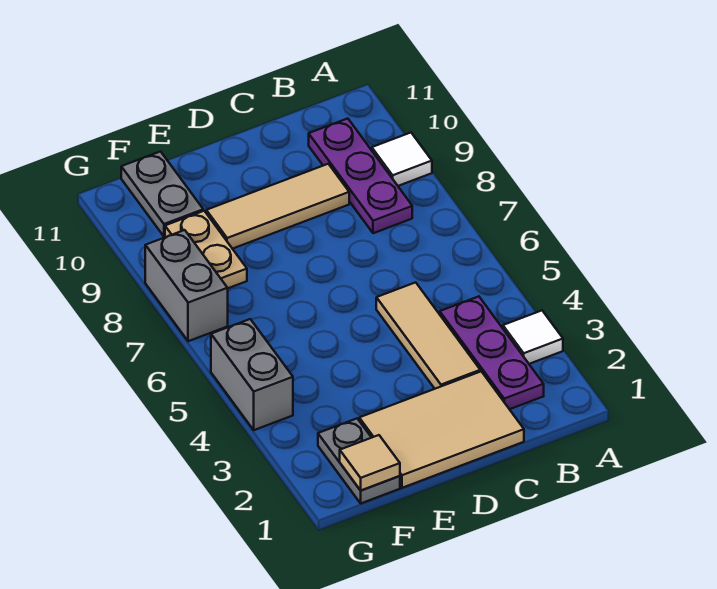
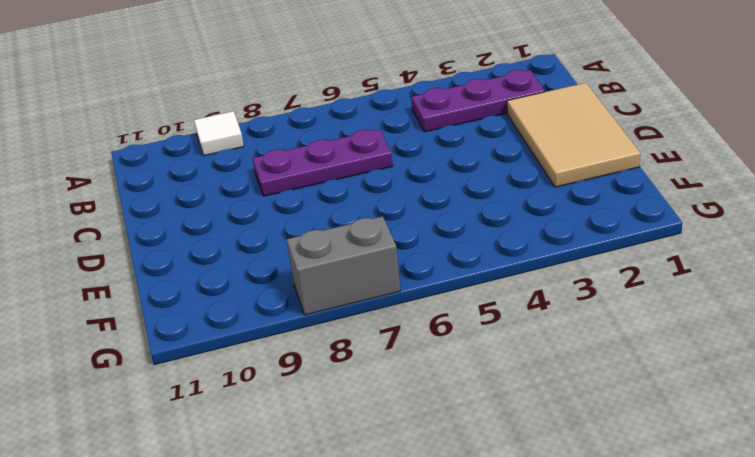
purple 1x3 plate [252,129,393,196] -> purple 1x3 plate moved to [309,119,412,233]
none -> white 1x1 tile [503,311,563,364]
none -> tan 1x3 tile [376,282,480,389]
none -> tan 1x3 tile [206,164,349,249]

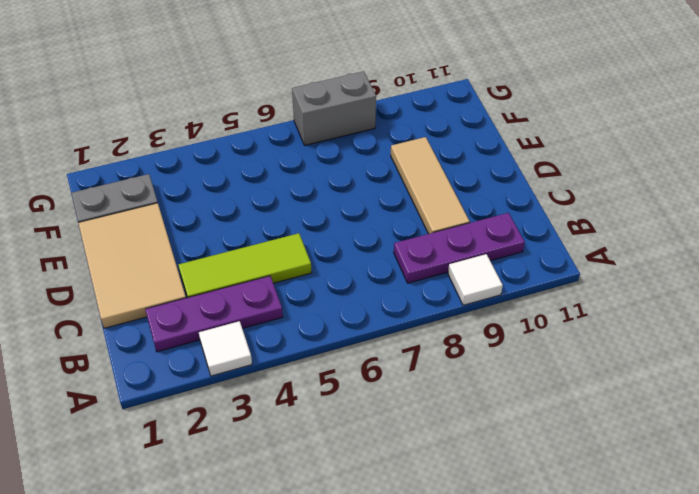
lime 1x3 tile [179,233,312,298] -> tan 1x3 tile [376,282,480,389]
none -> tan 1x2 plate [165,211,247,288]
none -> grey 1x2 plate [121,152,203,237]
none -> grey 1x2 brick [211,319,293,430]

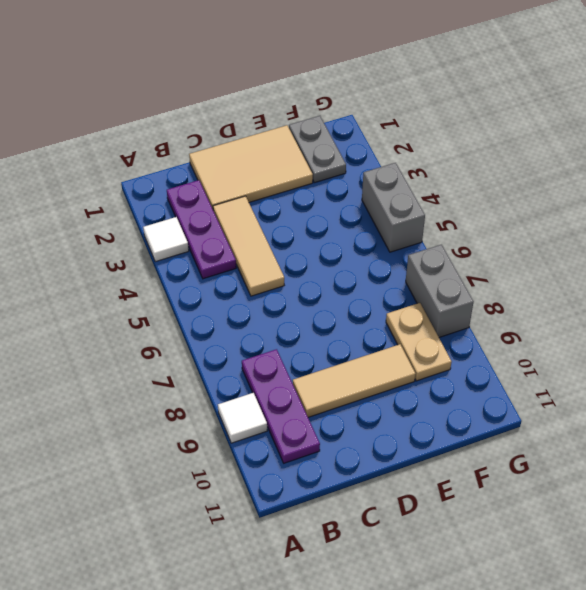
none -> grey 1x2 plate [121,152,203,237]
none -> tan 1x1 tile [340,435,400,490]

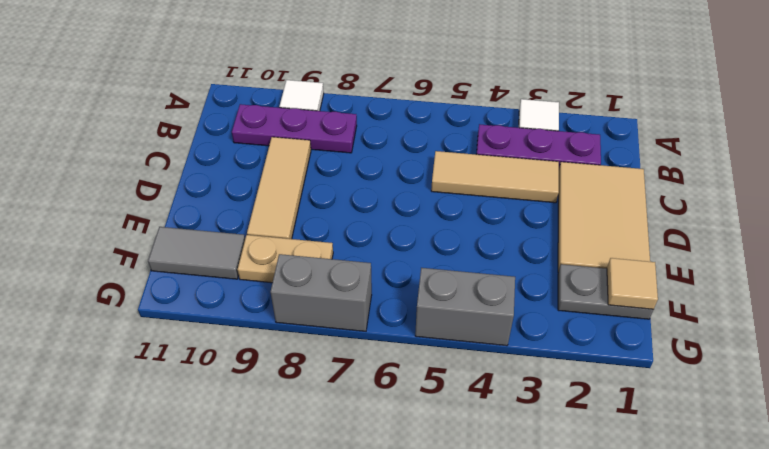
grey 1x2 tile [148,227,245,279] -> grey 1x2 plate [121,152,203,237]

